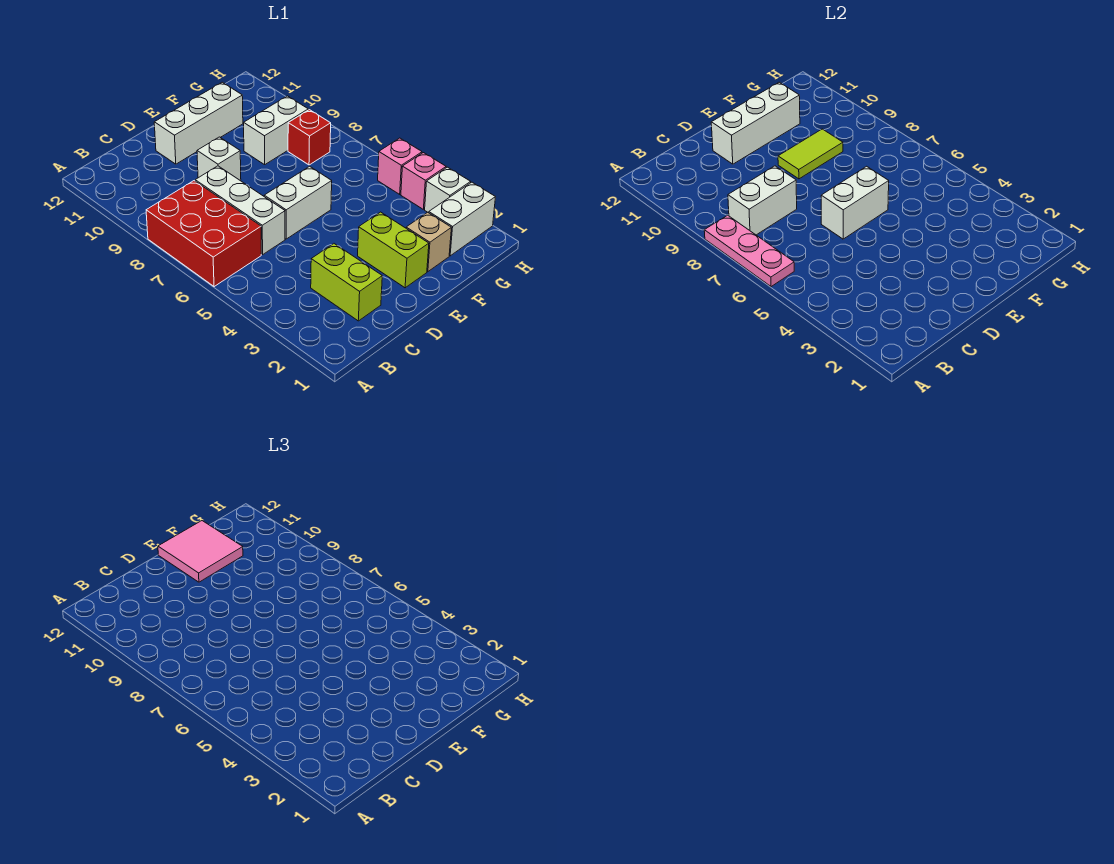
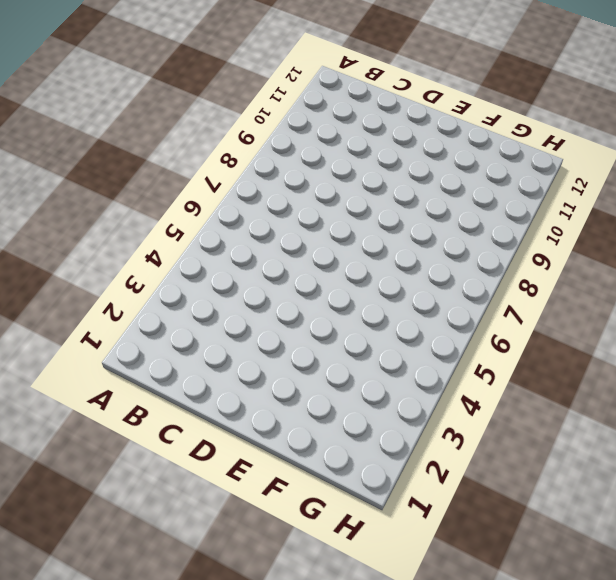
none -> red 2x3 brick [146,181,261,287]
none -> lime 1x2 brick [311,244,382,321]
none -> white 1x3 brick [195,166,285,255]

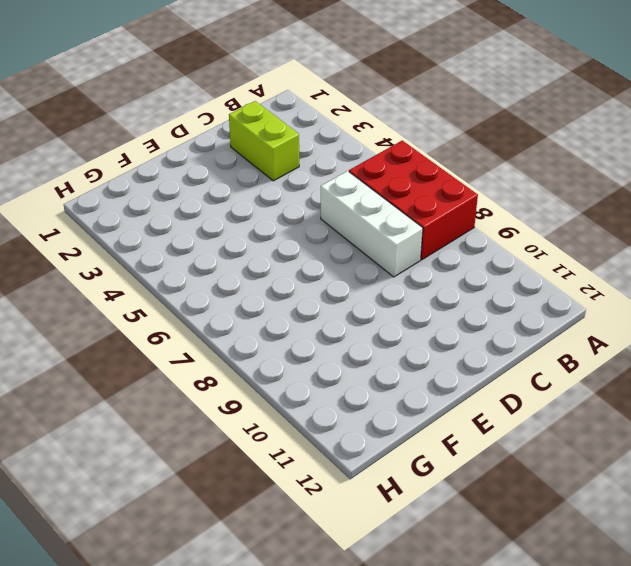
none -> white 1x2 brick [264,166,332,239]
none -> white 1x1 brick [197,137,241,180]
none -> white 1x3 brick [154,82,243,164]

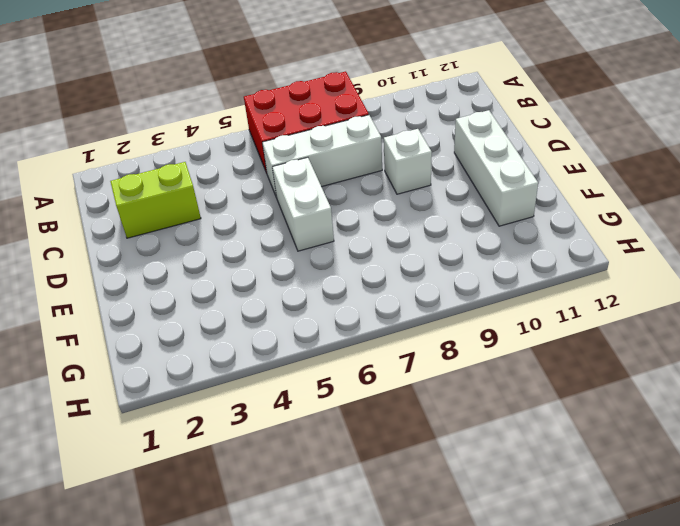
none -> lime 1x2 brick [358,212,429,288]
none -> tan 1x1 brick [406,212,451,272]
none -> white 1x2 brick [244,96,308,165]

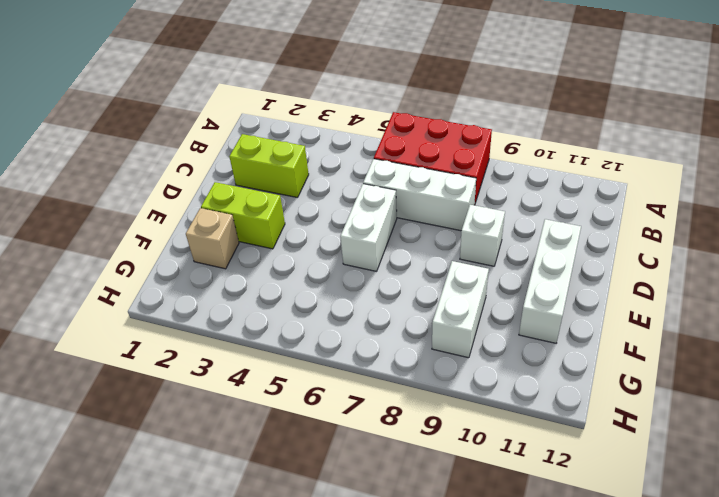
none -> white 1x2 brick [429,182,495,256]
none -> red 1x1 brick [288,110,331,165]
none -> white 1x1 brick [425,167,471,213]

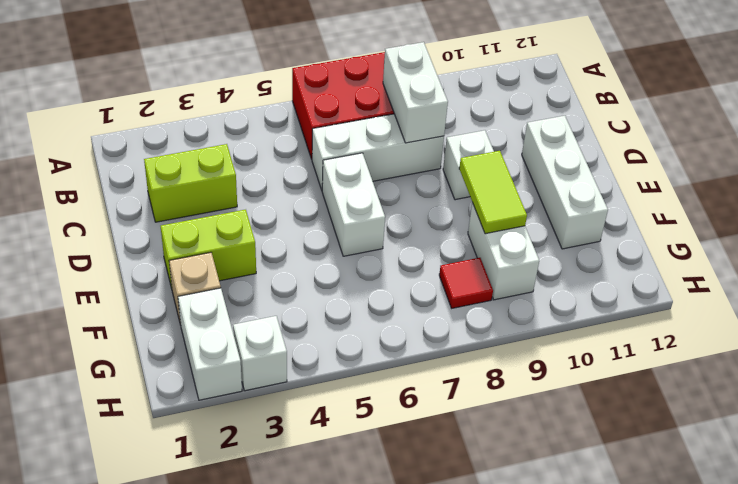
red 1x1 tile [439,258,493,308] -> red 1x1 brick [288,110,331,165]
none -> pink 1x1 brick [401,153,446,209]
none -> pink 1x1 brick [378,138,422,194]
none -> pink 1x3 plate [704,215,794,287]

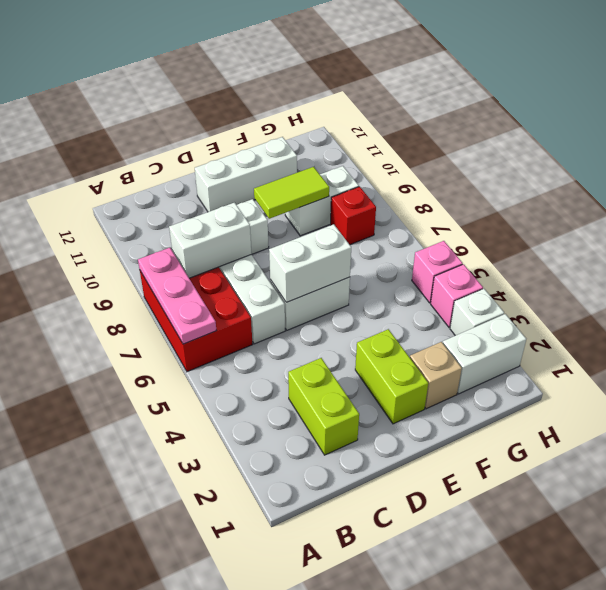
none -> white 1x3 brick [711,82,800,164]
none -> pink 2x2 tile [158,521,243,582]

